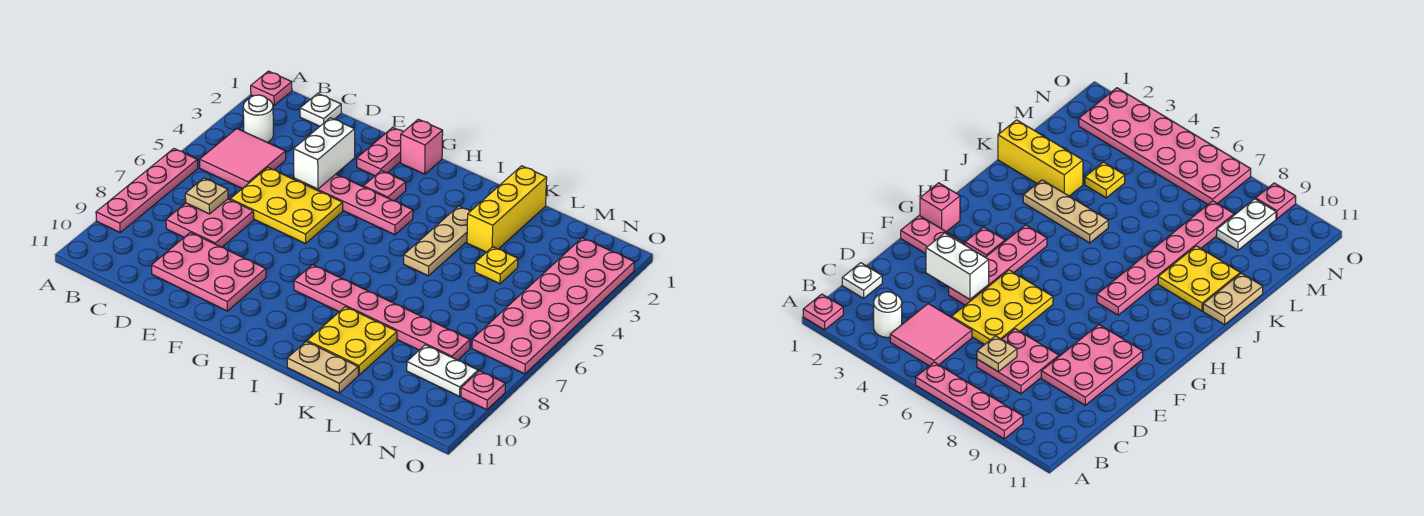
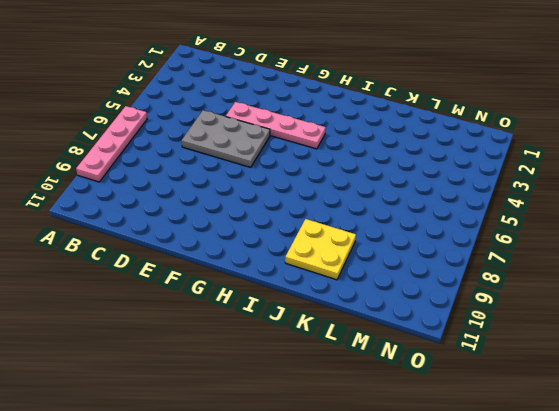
grey 2x3 plate [182,110,270,167] -> yellow 2x3 plate [230,168,343,244]
none -> pink 1x1 plate [251,71,292,105]
none -> white 1x1 round brick [243,95,273,142]
none -> pink 2x2 tile [200,129,286,189]

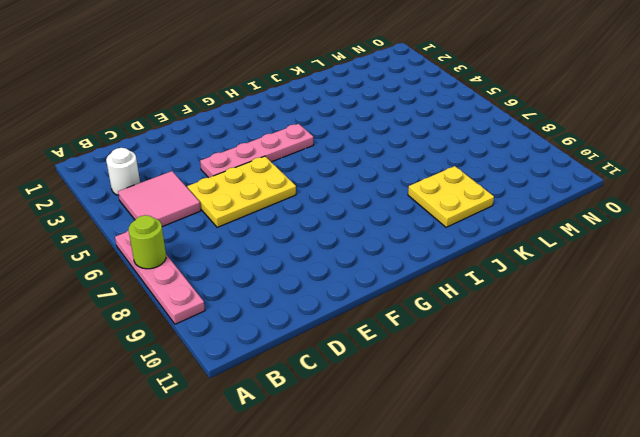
lime 1x1 round brick [129,215,166,269] -> none
none -> pink 1x1 plate [251,71,292,105]
none -> white 1x1 plate [300,93,341,126]
none -> pink 2x2 plate [166,199,254,247]

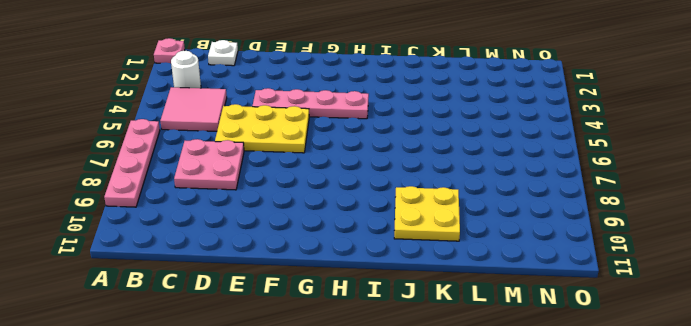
none -> pink 2x3 plate [151,232,266,311]
none -> pink 1x2 plate [357,127,403,176]
none -> pink 1x1 brick [401,119,443,174]

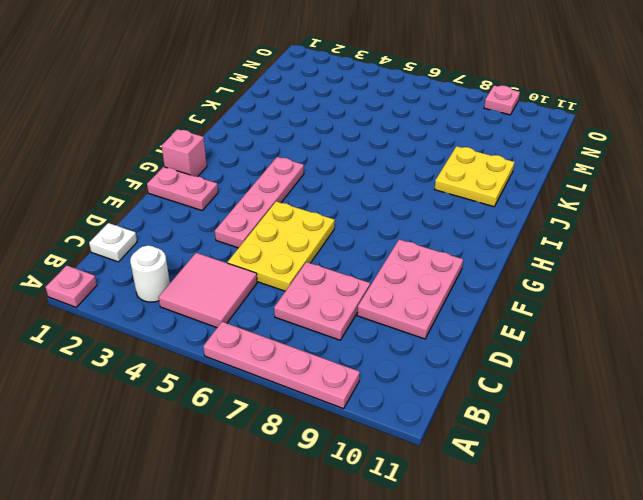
none -> pink 1x1 plate [364,171,406,201]
none -> pink 1x6 plate [294,265,470,360]
none -> tan 1x3 plate [404,206,470,276]

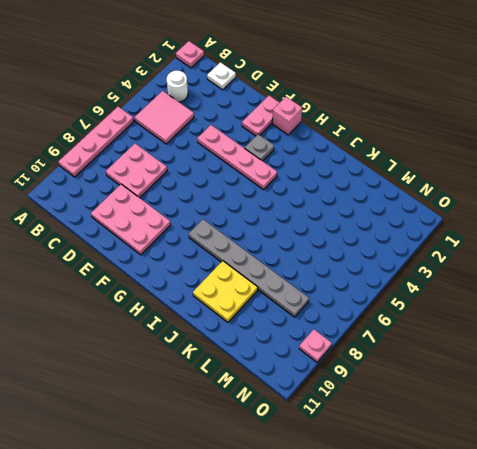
grey 1x1 plate [245,134,274,161] -> pink 1x1 plate [364,171,406,201]
grey 1x6 plate [189,219,309,317] -> pink 1x6 plate [294,265,470,360]
none -> yellow 2x3 plate [230,168,343,244]
none -> tan 1x3 plate [404,206,470,276]
none -> tan 1x2 plate [287,341,358,393]

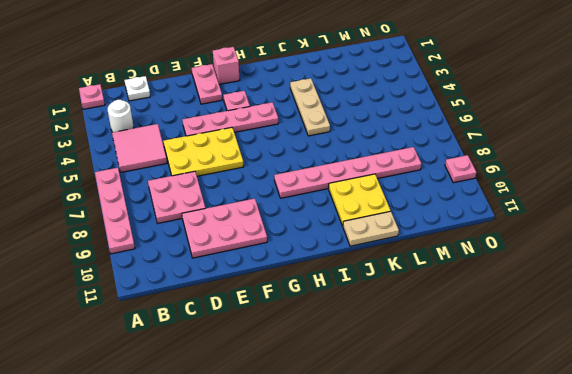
none -> yellow 1x3 brick [467,166,547,252]
none -> yellow 1x1 plate [475,247,518,284]
none -> white 1x2 plate [407,345,478,396]

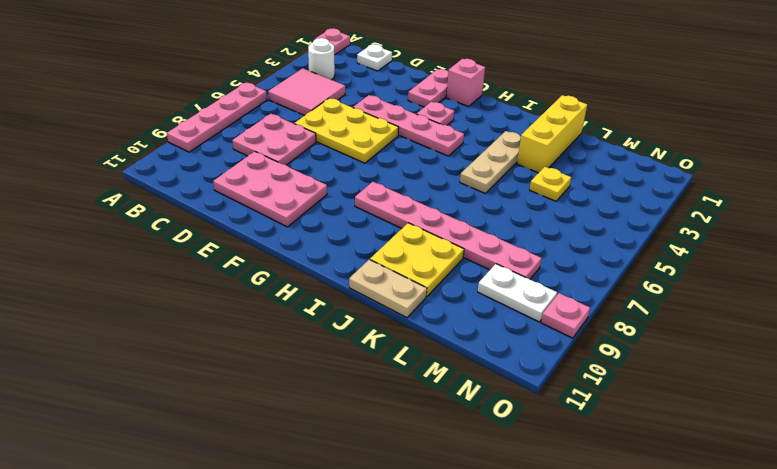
none -> pink 2x6 plate [472,238,634,374]
none -> tan 1x1 plate [185,178,228,214]
none -> white 1x2 brick [294,118,355,189]

